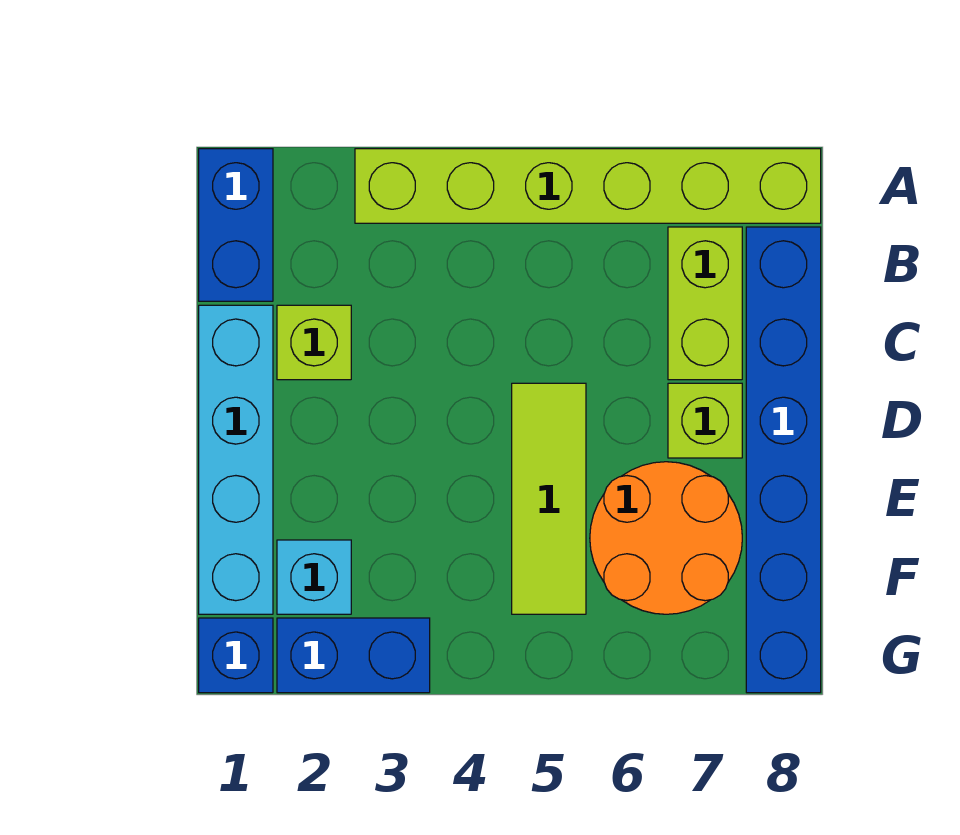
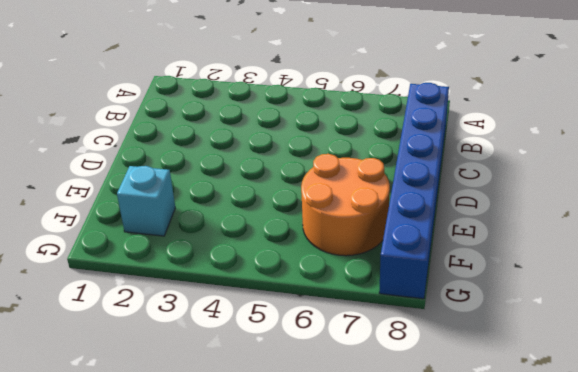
none -> blue 1x2 brick [199,149,273,301]
none -> lime 1x6 brick [355,149,821,223]
none -> lime 1x2 brick [668,227,742,380]

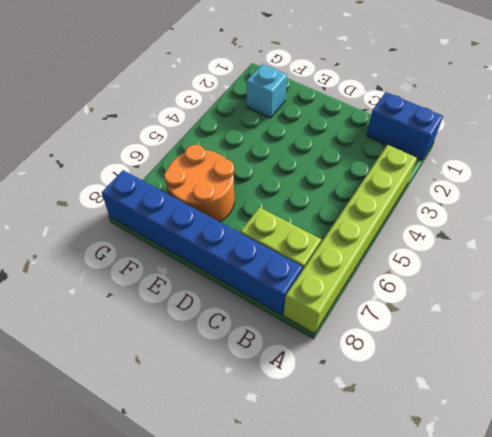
none -> cyan 1x4 brick [199,305,273,614]
none -> lime 1x1 brick [277,305,351,380]
none -> lime 1x3 tile [512,383,586,614]

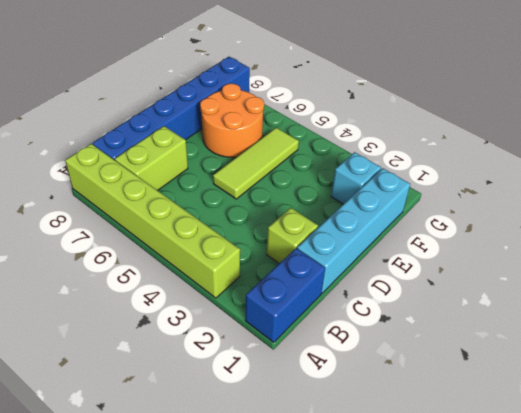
none -> lime 1x1 brick [668,383,742,458]
none -> blue 1x1 brick [199,618,273,693]
none -> blue 1x2 brick [277,618,430,693]

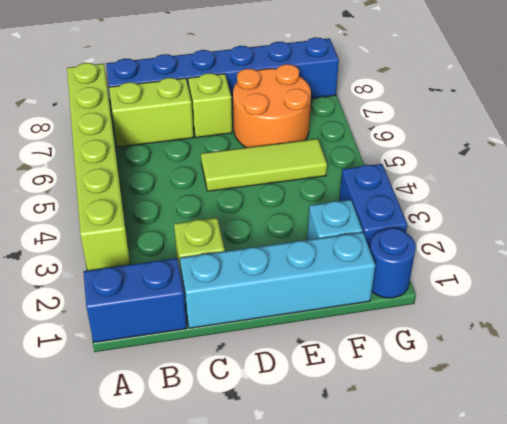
blue 1x1 round brick [370,228,416,298] -> blue 1x1 brick [199,618,273,693]

